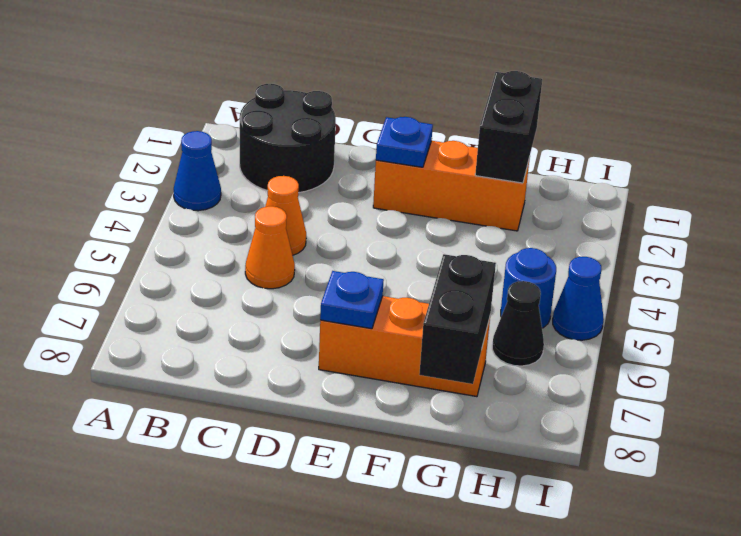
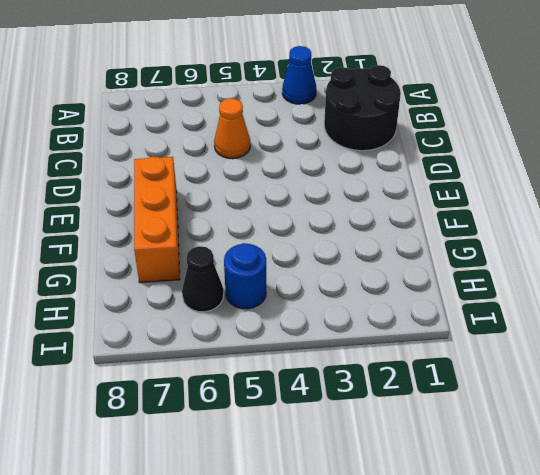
none -> orange 1x1 cone [265,176,306,255]
none -> orange 1x3 brick [373,141,530,231]
none -> blue 1x1 cone [553,257,604,340]

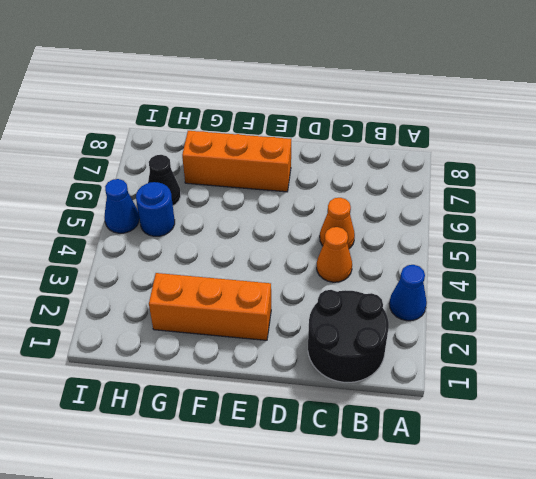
none -> blue 1x1 plate [376,117,433,167]
none -> blue 1x1 plate [320,271,384,329]
none -> black 1x2 brick [475,71,542,183]

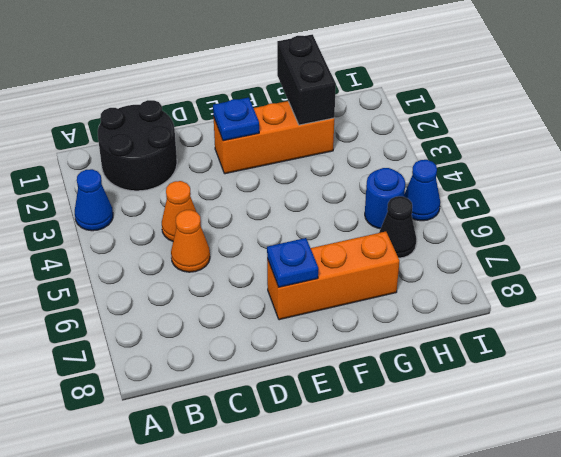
none -> black 1x2 brick [419,254,496,384]

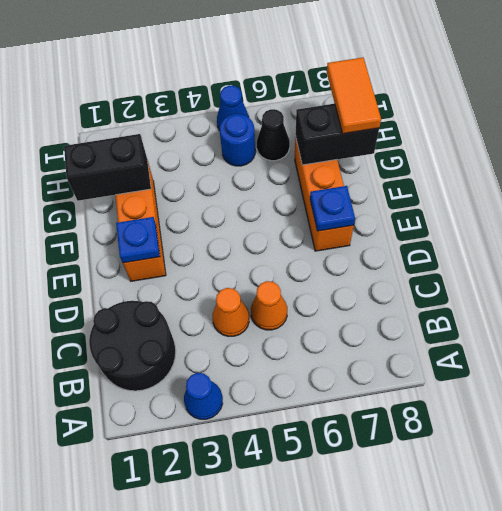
orange 1x2 tile [327,58,381,134] -> none

